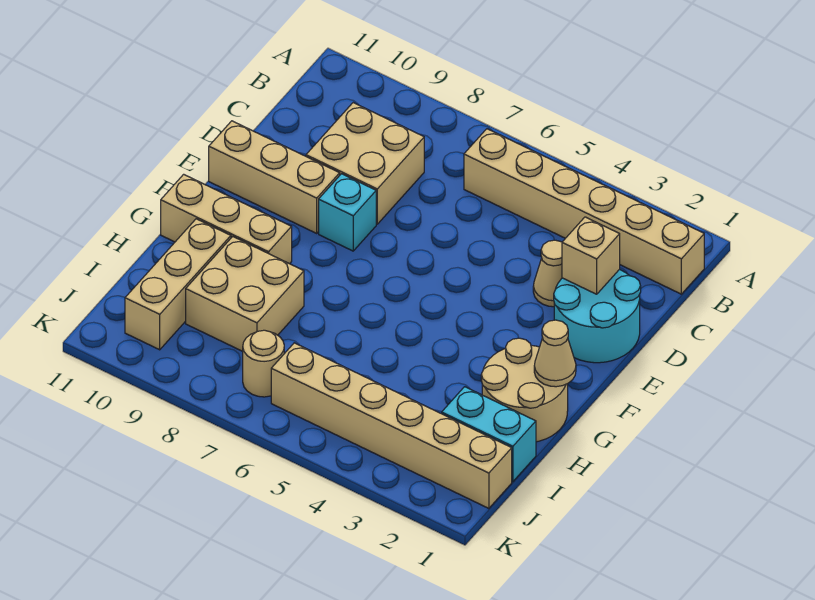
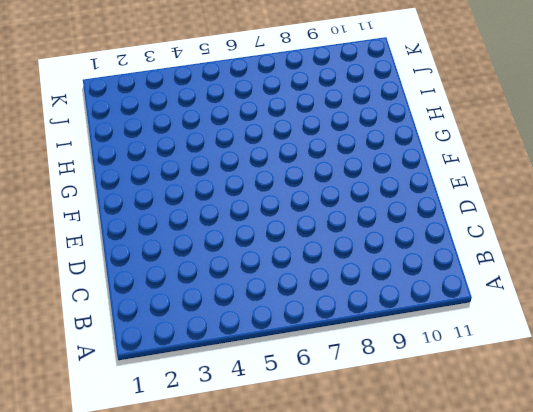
none -> tan 1x6 brick [464,129,704,294]
none -> tan 2x2 brick [306,103,424,224]
none -> cyan 2x2 round brick [554,269,641,363]

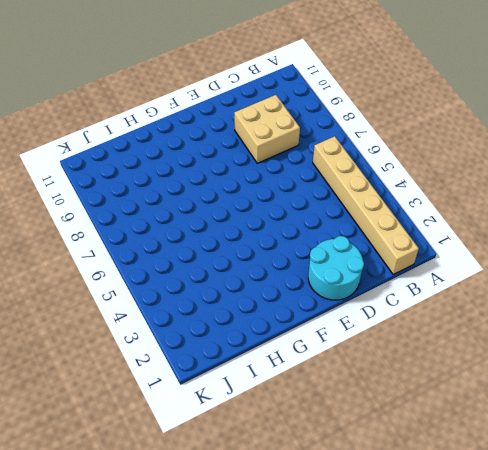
none -> tan 1x1 cone [533,240,562,307]
none -> cyan 1x1 brick [319,174,376,251]
none -> tan 1x3 brick [209,121,340,233]

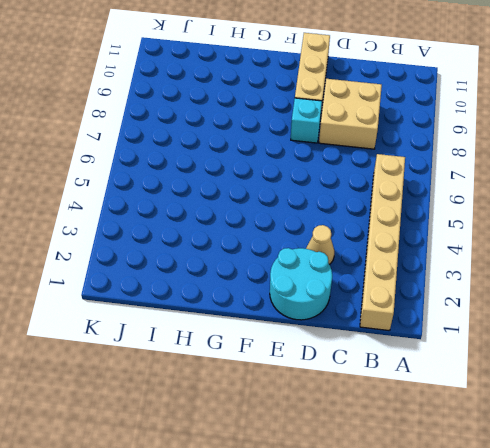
none -> tan 2x2 round brick [481,338,568,442]
none -> tan 1x3 brick [161,174,292,264]
none -> tan 2x2 brick [186,237,304,351]

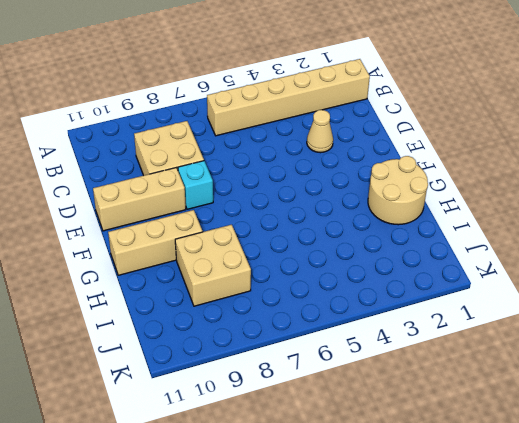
none -> cyan 2x2 round brick [554,269,641,363]
none -> tan 1x3 brick [125,219,231,350]
none -> cyan 1x2 brick [442,387,536,482]

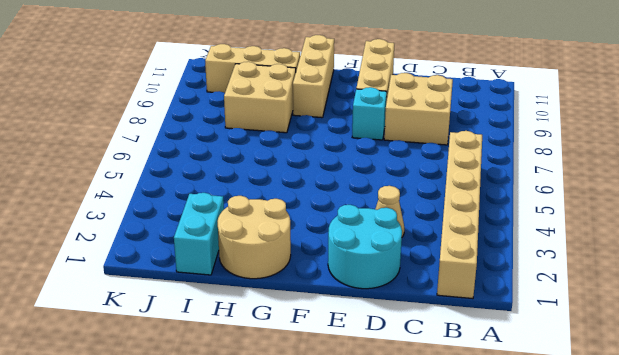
none -> tan 1x6 brick [271,343,512,508]
none -> tan 1x1 round brick [243,330,284,397]
none -> tan 1x1 brick [562,217,620,294]

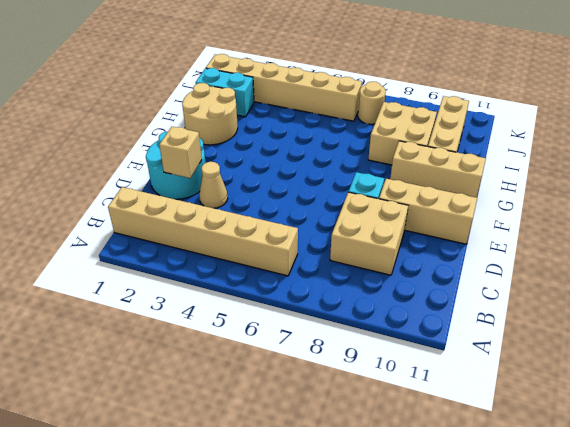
none -> tan 1x1 cone [534,320,576,387]

